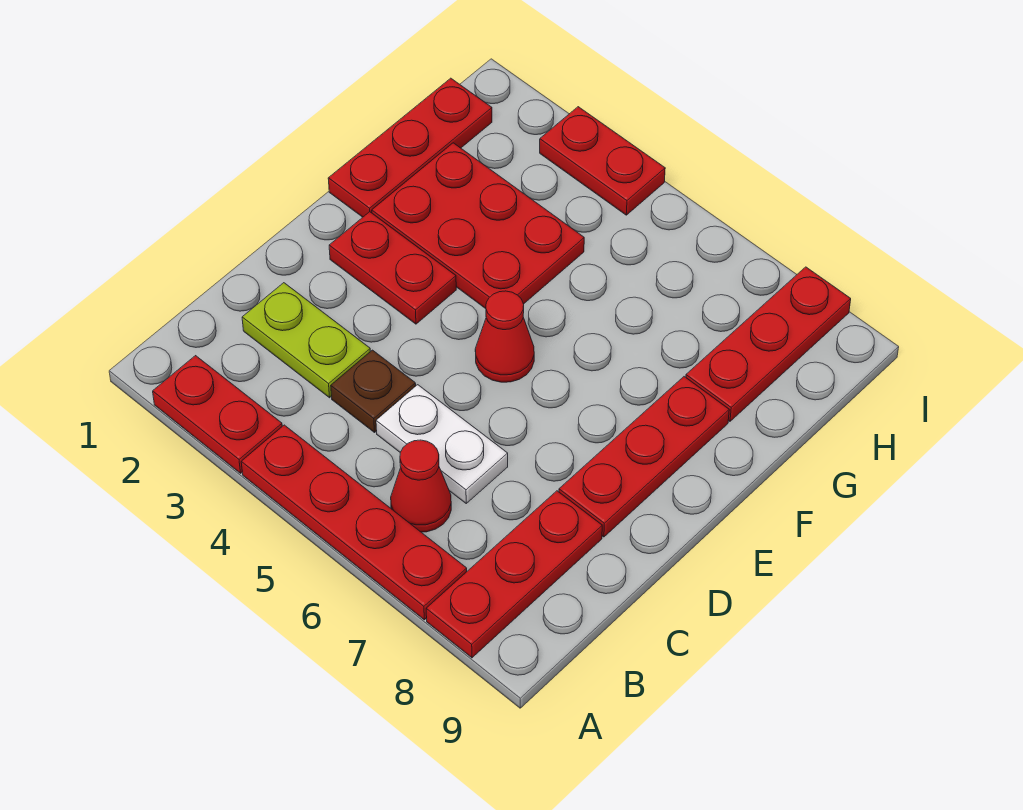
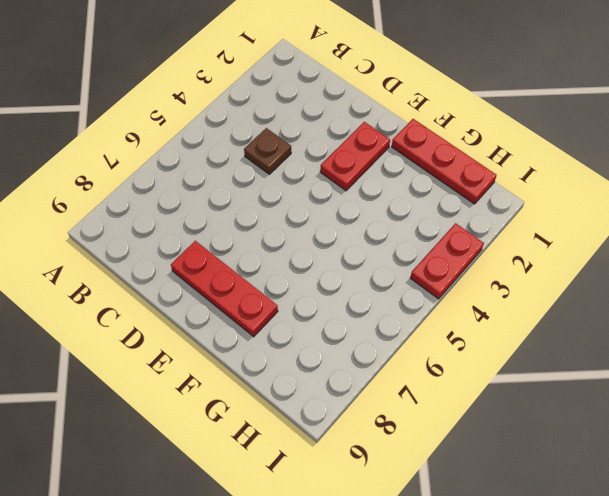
none -> red 1x2 plate [153,356,282,473]
none -> red 1x4 plate [241,425,467,620]
none -> red 1x3 plate [426,491,602,658]

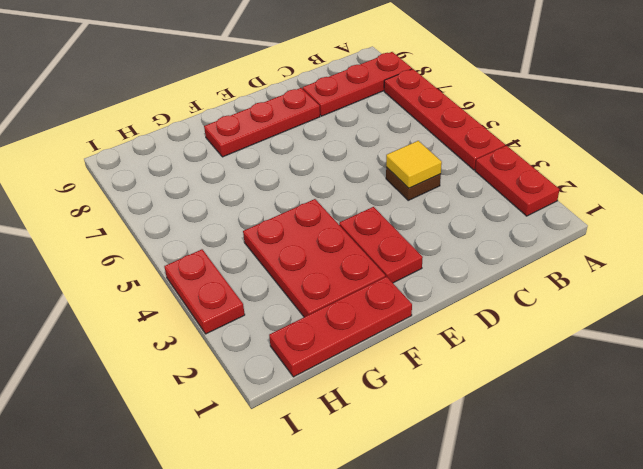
yellow 1x1 tile [386,141,442,188] -> none
none -> red 1x1 cone [391,440,451,532]
none -> lime 1x2 plate [242,283,370,398]
none -> white 1x2 plate [376,385,508,503]

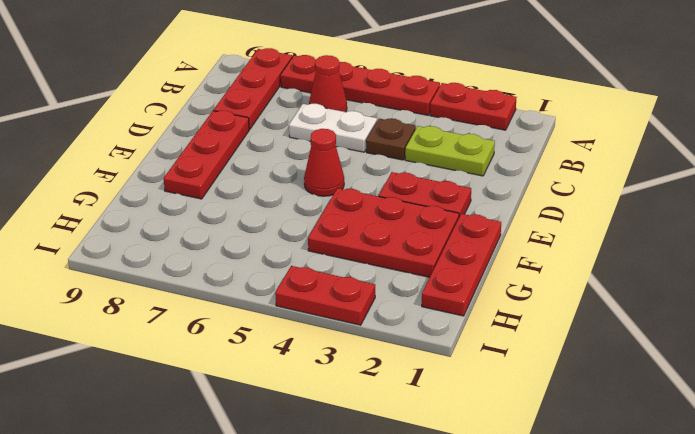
none -> red 1x3 plate [686,267,851,421]

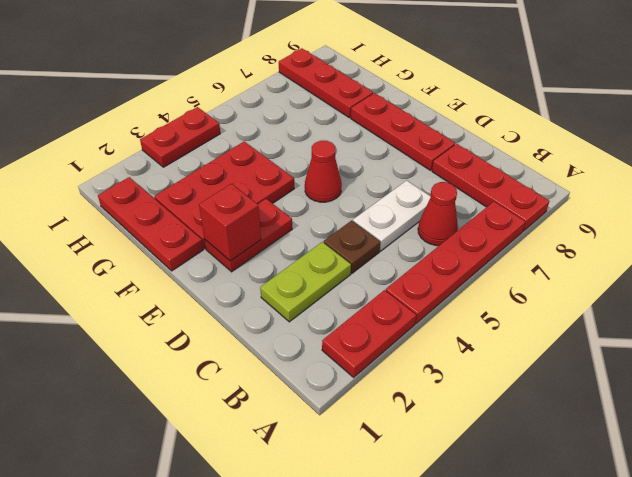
red 1x1 brick [199,184,261,261] -> none

